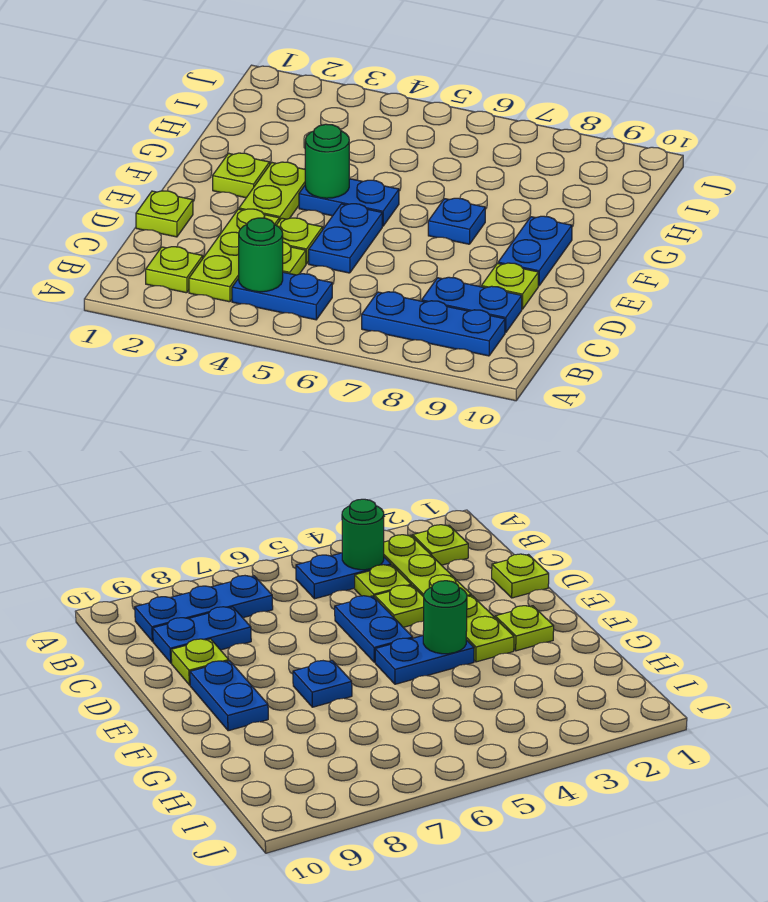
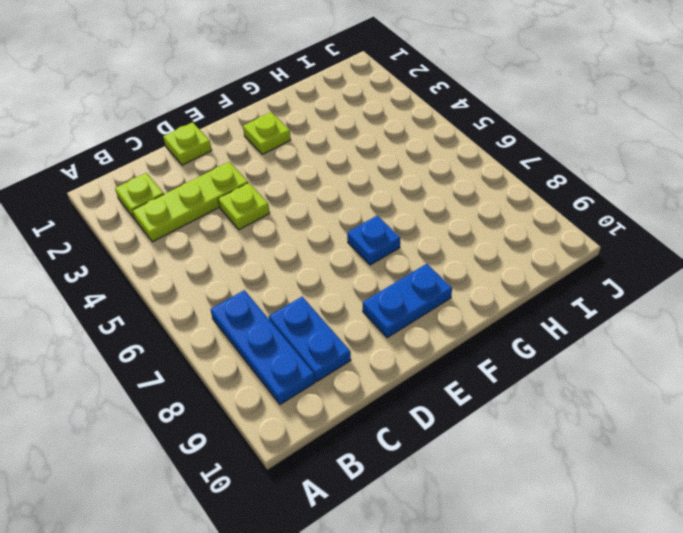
none -> blue 1x2 plate [232,272,332,320]
none -> lime 1x1 plate [283,242,306,275]
none -> blue 1x2 plate [309,204,382,273]

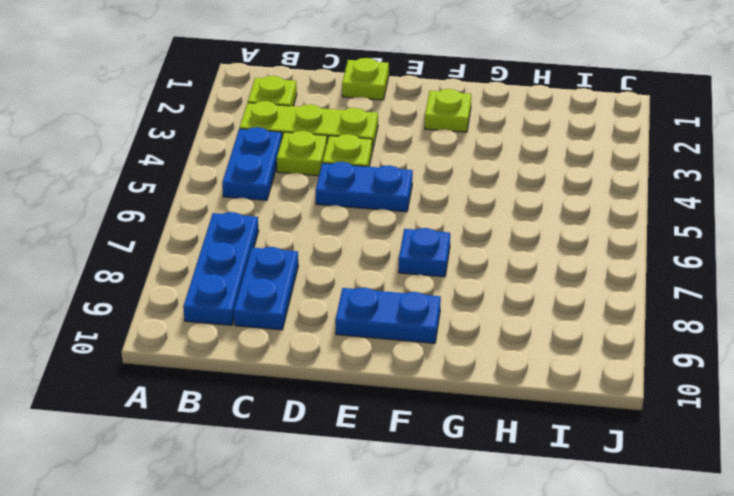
none -> lime 1x1 plate [481,263,538,309]
none -> lime 1x2 plate [239,162,305,221]
none -> blue 1x2 plate [299,179,399,226]

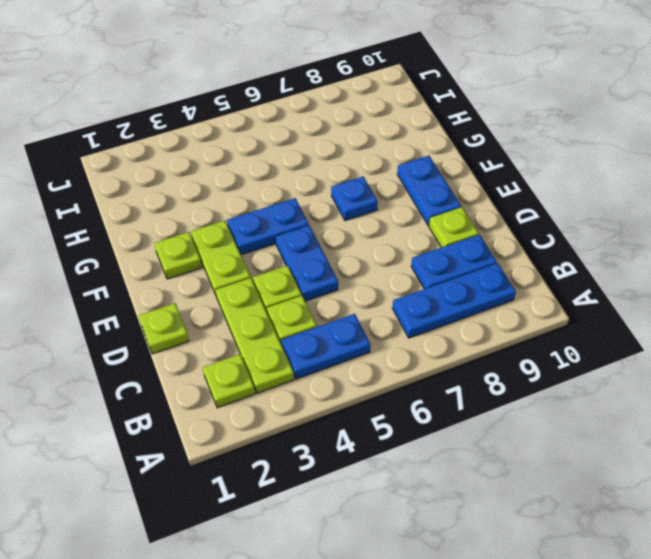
none -> green 1x1 round brick [239,218,283,292]
none -> green 1x1 round brick [305,124,349,198]

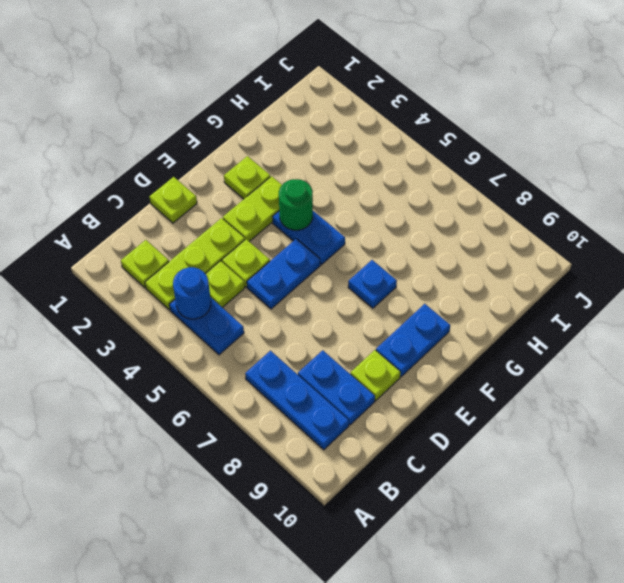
blue 1x1 round brick [173,267,211,319] -> green 1x1 round brick [239,218,283,292]

